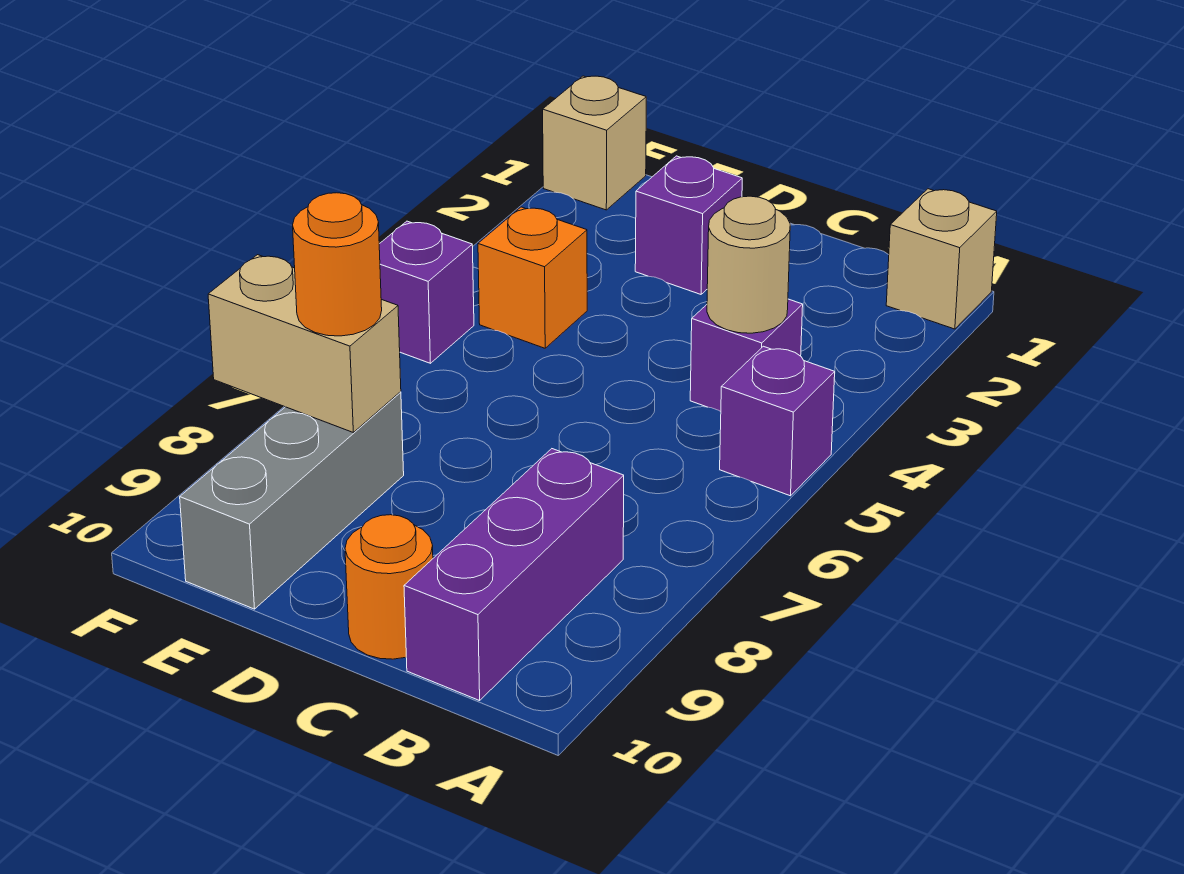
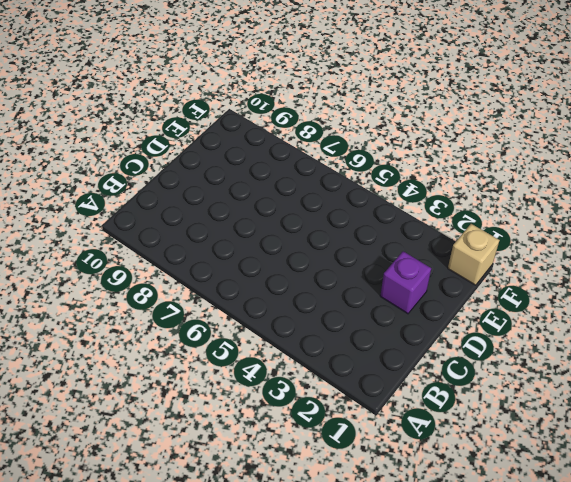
none -> tan 1x1 brick [886,189,997,329]
none -> purple 1x1 brick [720,346,835,496]
none -> purple 1x1 brick [690,299,803,412]

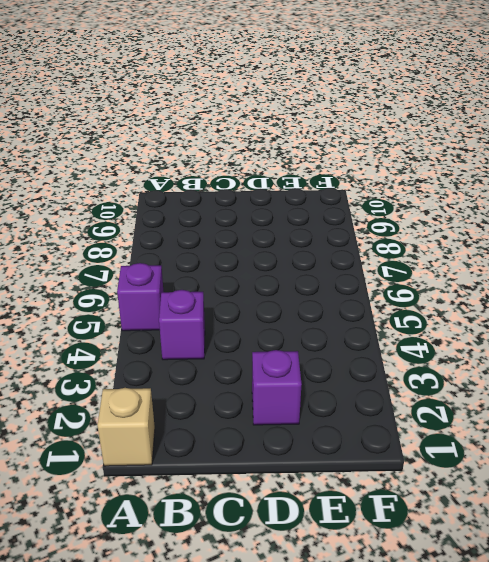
none -> purple 1x3 brick [404,449,624,701]
none -> orange 1x1 round brick [345,515,433,659]
none -> orange 1x1 brick [478,207,587,348]

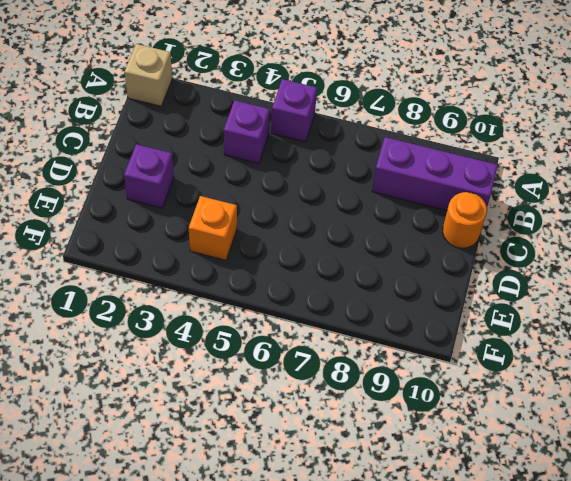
none -> grey 1x3 brick [180,392,404,609]
none -> tan 1x1 brick [543,76,646,210]
none -> purple 1x1 brick [379,221,474,363]

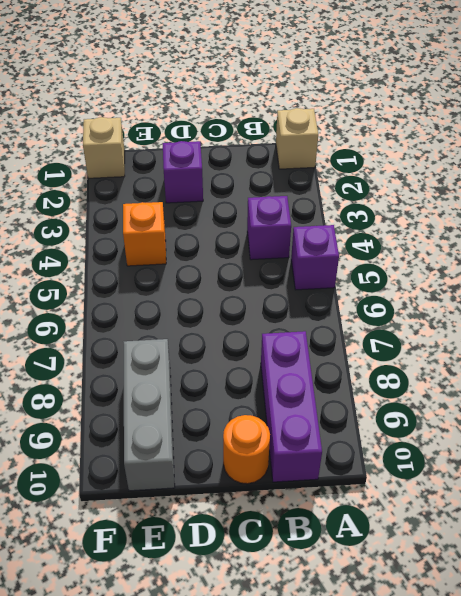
none -> purple 1x1 brick [379,221,474,363]
none -> tan 1x1 round brick [707,196,790,333]
none -> tan 1x2 brick [208,255,401,432]

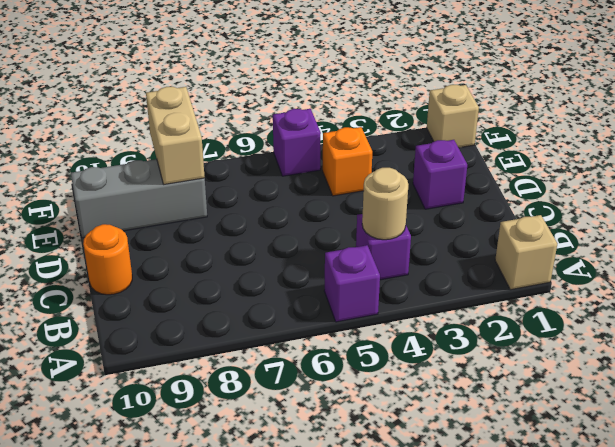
none -> purple 1x3 brick [404,449,624,701]
none -> orange 1x1 round brick [293,193,382,336]

